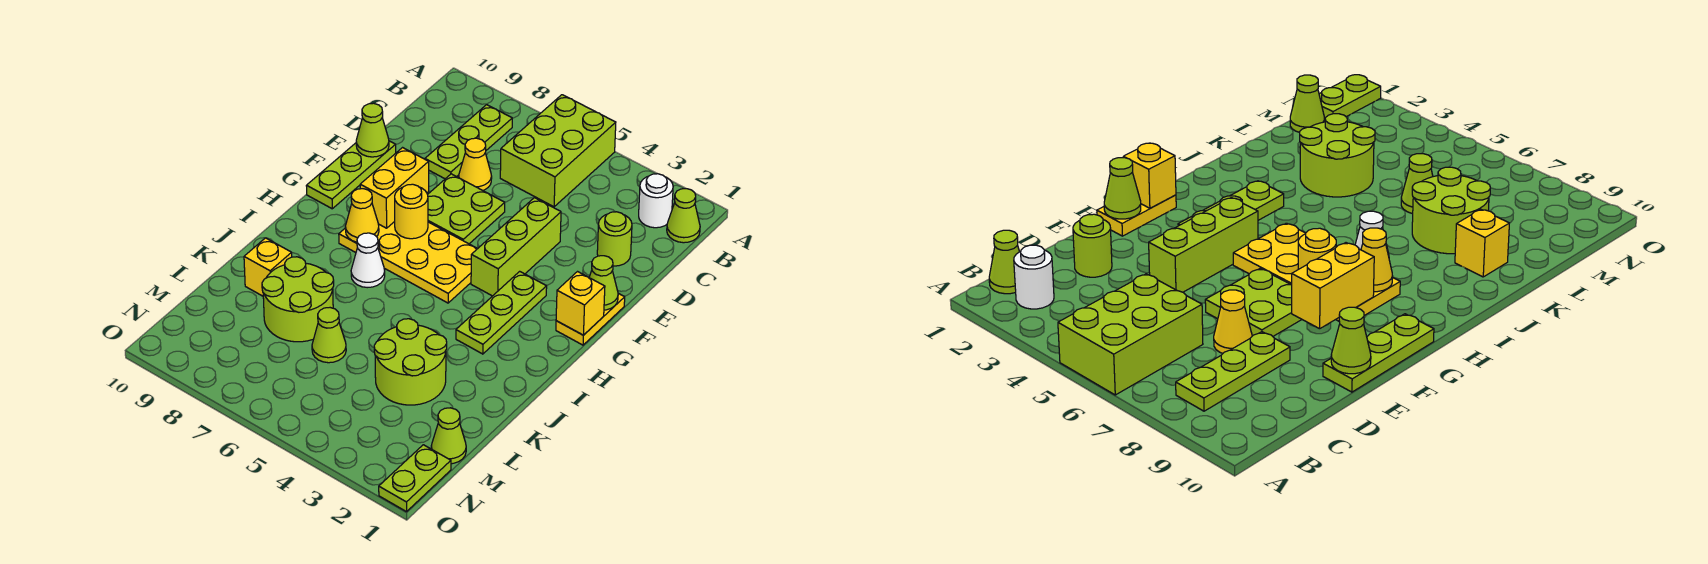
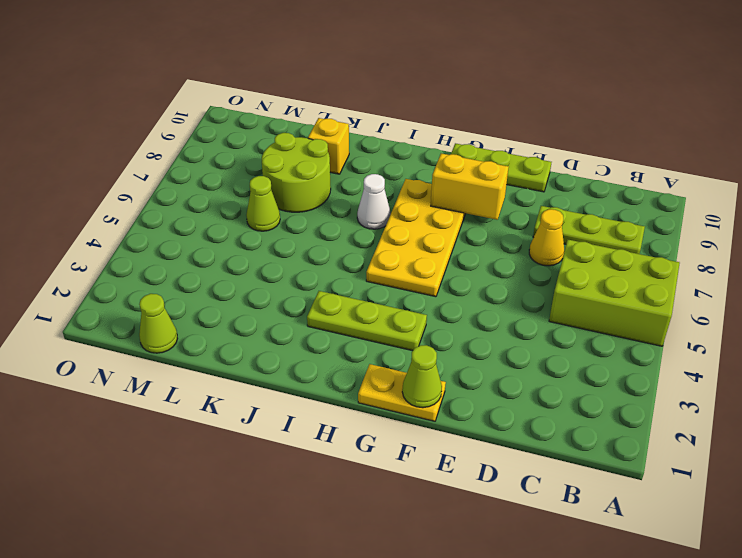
none -> lime 1x1 cone [667,189,700,243]
none -> white 1x1 round brick [639,174,673,228]
none -> lime 1x1 round brick [597,212,632,266]

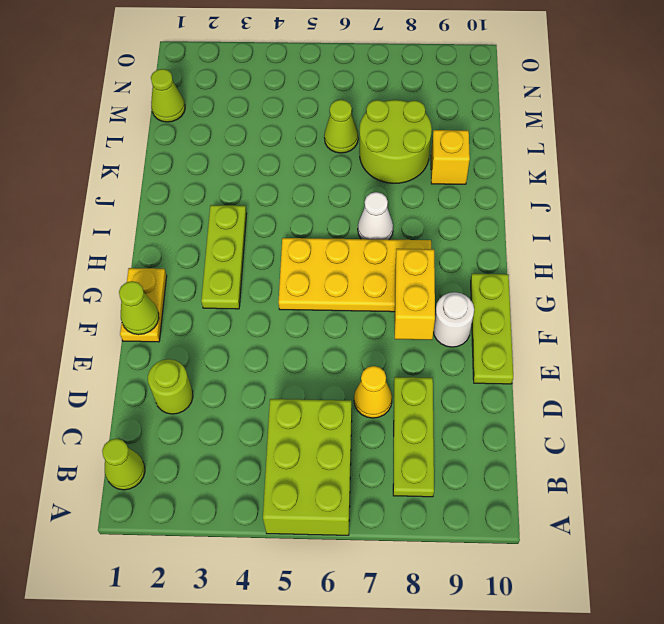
white 1x1 round brick [433,292,474,347] -> white 1x1 round brick moved to [639,174,673,228]
none -> lime 1x3 brick [471,198,561,296]
none -> lime 2x2 plate [428,174,505,244]
none -> lime 2x2 round brick [374,319,447,405]

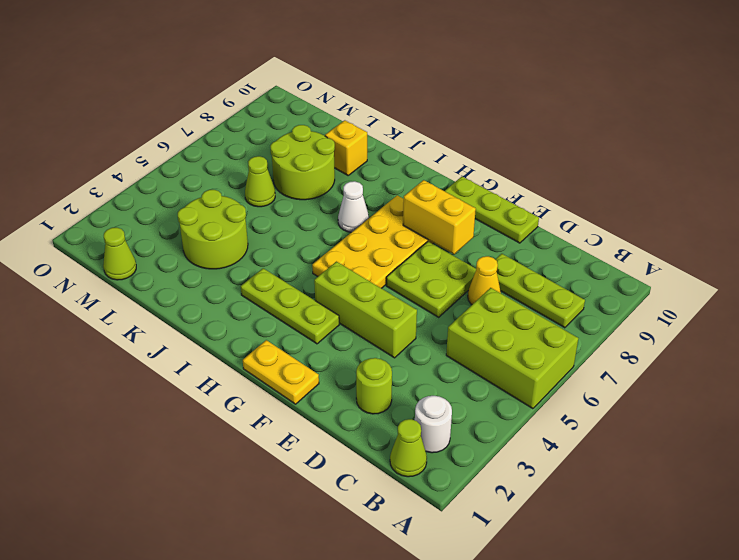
none -> lime 1x2 plate [379,445,451,512]
none -> lime 1x1 cone [356,103,389,157]
none -> lime 1x1 cone [589,256,618,310]

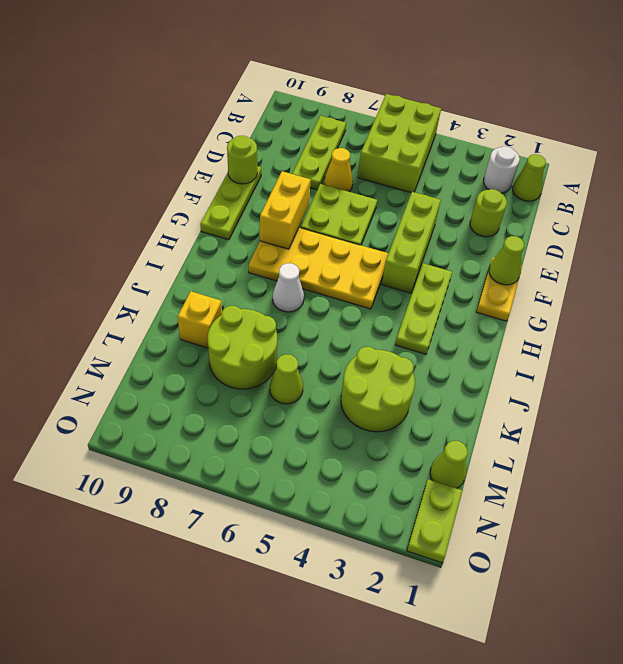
lime 1x1 round brick [227,136,257,184] -> lime 1x1 cone [356,103,389,157]
none -> yellow 1x1 brick [556,272,605,335]
none -> yellow 1x1 round brick [395,184,428,239]
none -> yellow 1x1 cone [345,189,379,242]

